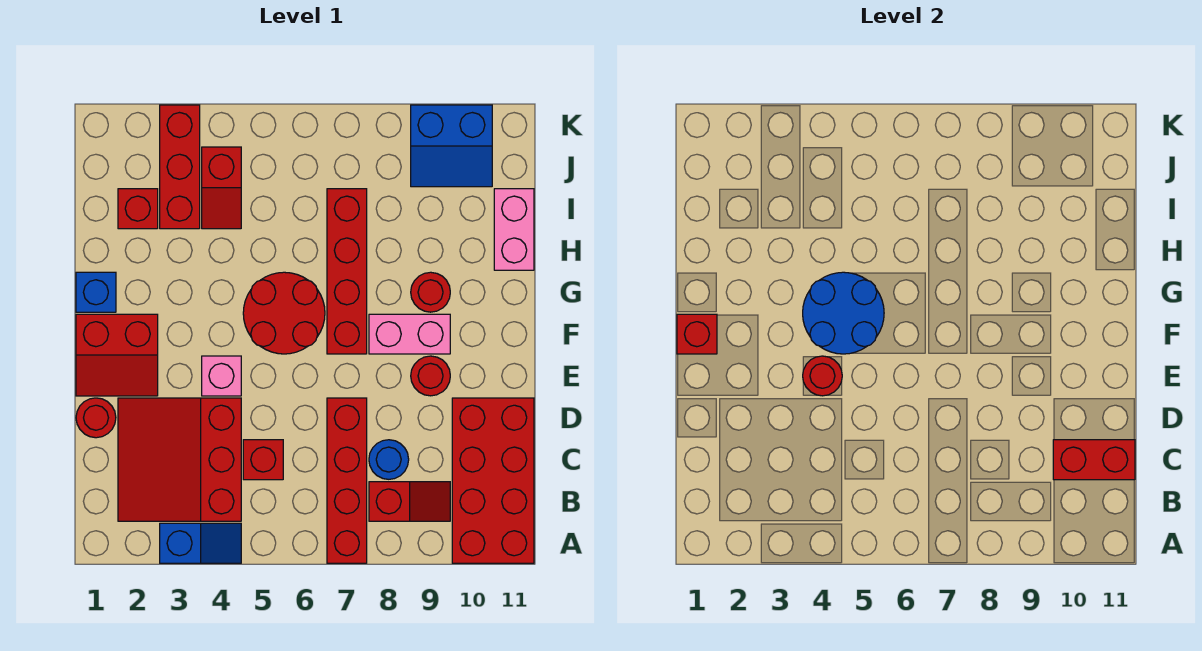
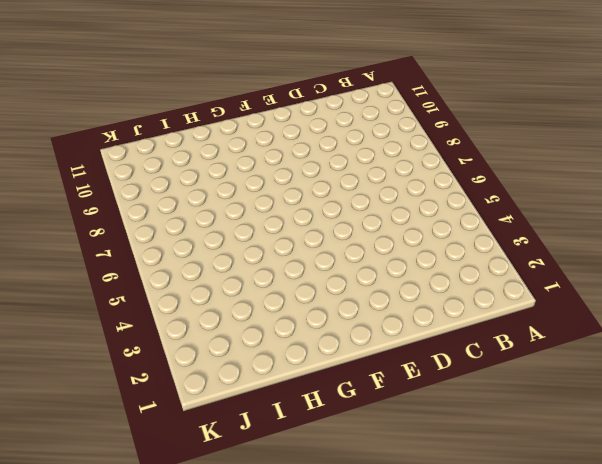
none -> blue 1x2 slope [160,523,241,563]
none -> red 1x4 brick [327,398,367,563]
none -> red 2x4 brick [452,398,534,563]

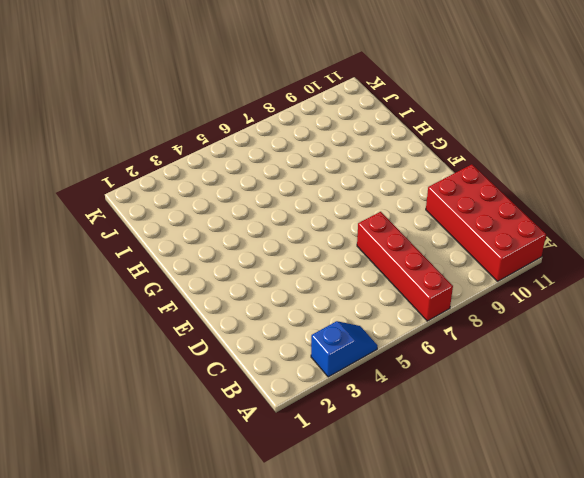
none -> red 3x3 slope [118,398,241,521]
none -> red 1x2 slope [369,482,450,521]
none -> red 1x1 brick [243,440,283,480]

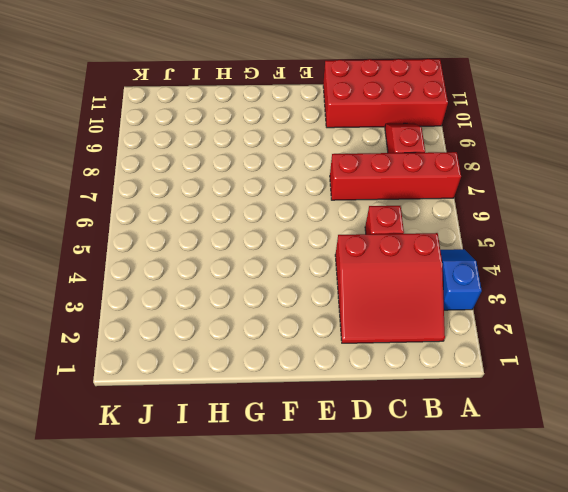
none -> blue 1x1 round brick [369,440,409,479]
none -> red 1x1 round brick [76,398,116,438]
none -> red 2x2 slope [76,314,158,396]

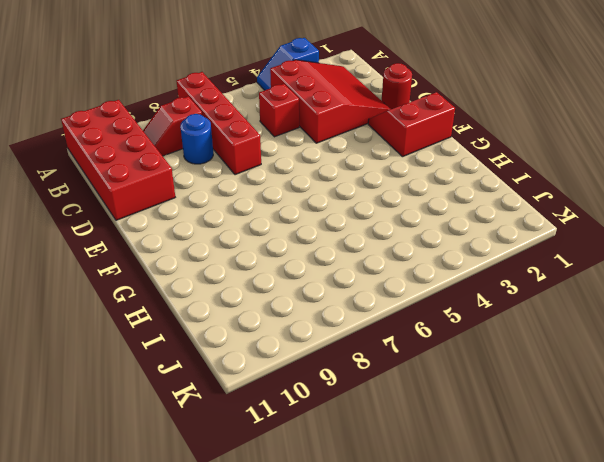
none -> pink 1x1 brick [202,356,241,396]
none -> red 1x1 round brick [411,356,450,396]
none -> red 2x2 round brick [243,272,325,354]

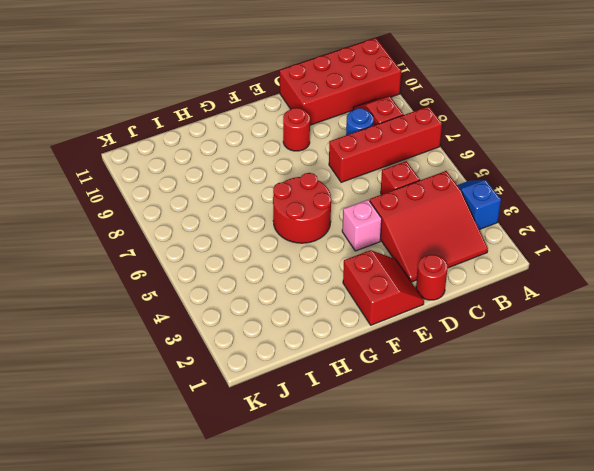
none -> red 1x4 brick [327,189,367,354]
none -> pink 1x2 brick [369,314,450,354]
none -> blue 1x1 brick [76,272,116,312]

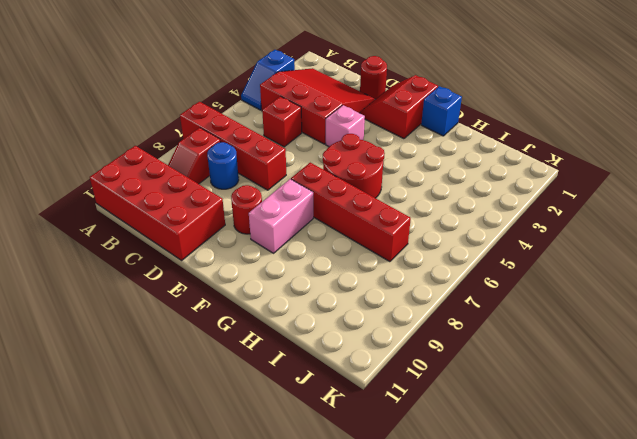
none -> red 1x1 round brick [411,272,450,312]
none -> pink 1x2 brick [494,189,534,270]
none -> red 1x1 brick [118,189,158,229]

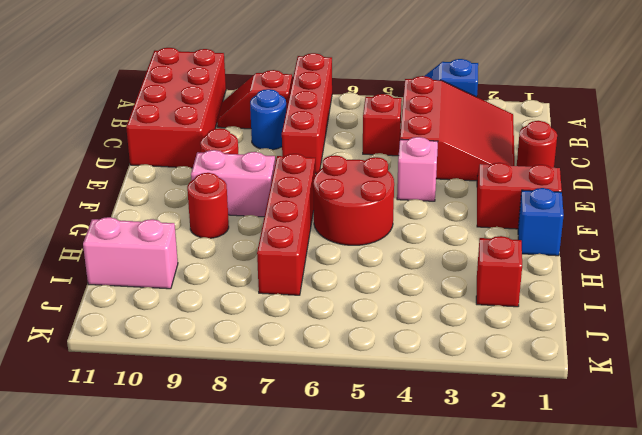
pink 1x2 brick [83,217,178,289] -> pink 1x2 brick turned to [494,189,534,270]
none -> red 1x3 brick [160,105,200,229]
none -> red 1x2 slope [202,147,241,229]
none -> blue 2x2 slope [411,105,492,187]

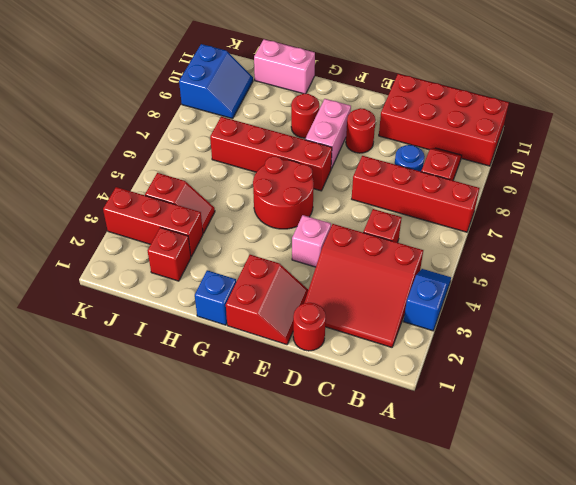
none -> red 1x2 brick [1053,440,1135,480]
none -> red 1x1 round brick [803,356,842,396]
none -> red 1x1 brick [677,314,717,354]

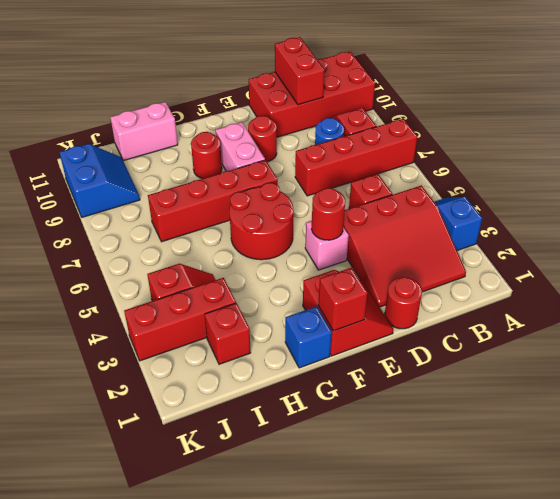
none -> blue 2x2 round brick [803,272,884,354]

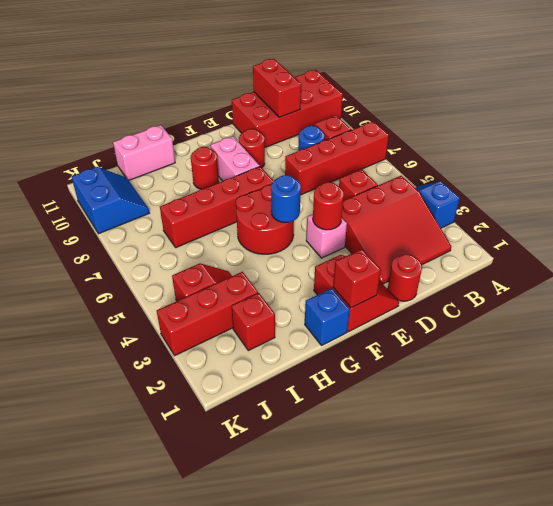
blue 1x1 round brick [271,175,301,223] -> blue 2x2 round brick [803,272,884,354]

